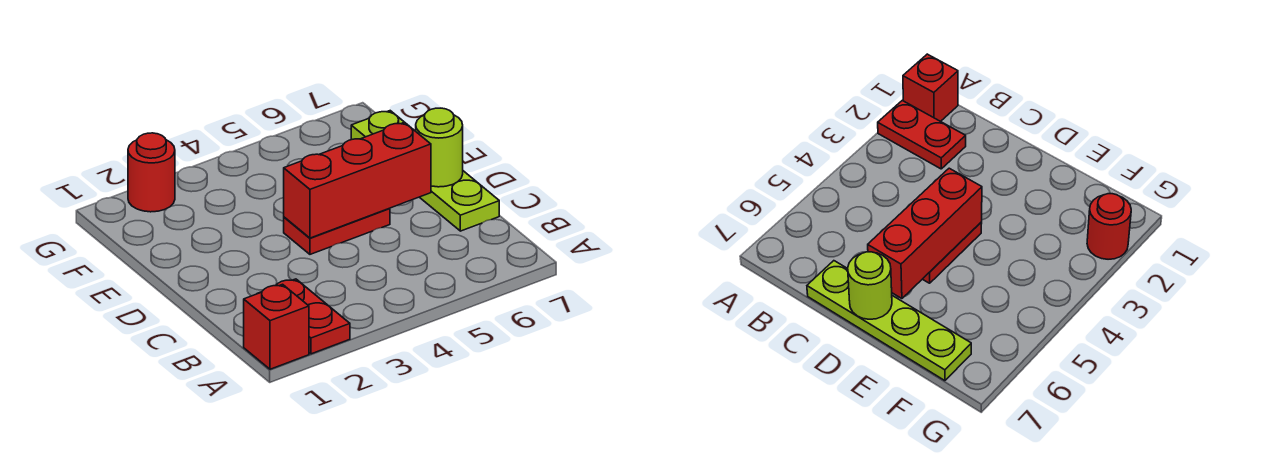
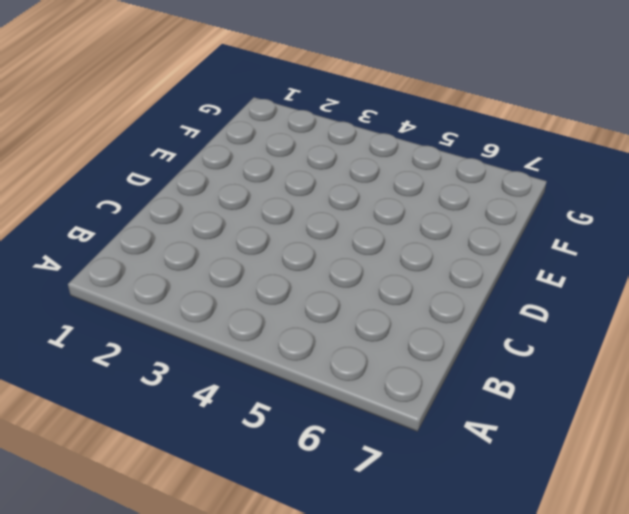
none -> red 1x1 brick [244,284,309,369]
none -> red 1x2 plate [257,279,350,354]

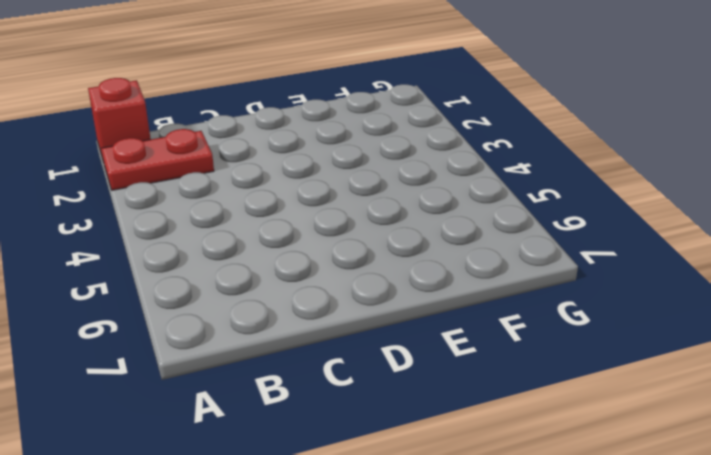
none -> lime 1x4 plate [351,111,499,231]
none -> red 1x2 plate [284,208,390,254]

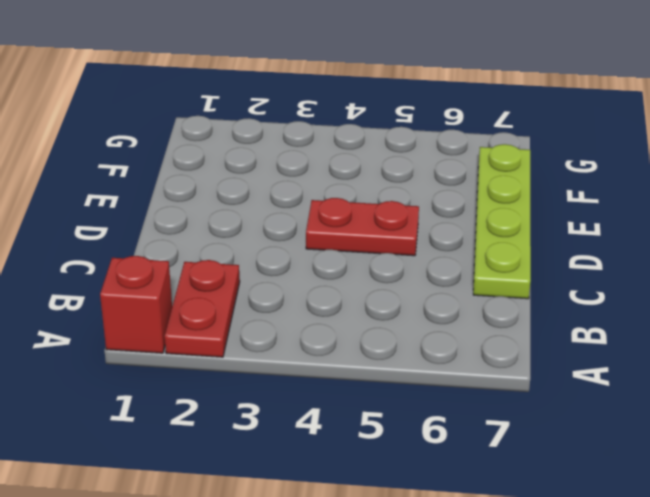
none -> red 1x1 round brick [128,133,175,212]
none -> red 1x3 brick [284,122,431,238]

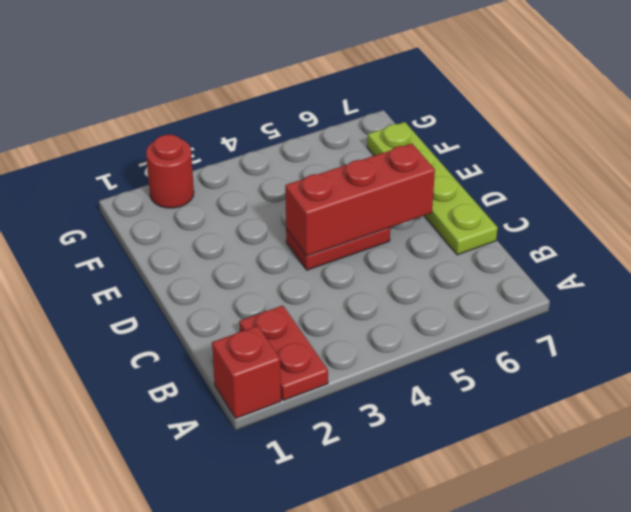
none -> lime 1x1 round brick [416,108,463,187]

